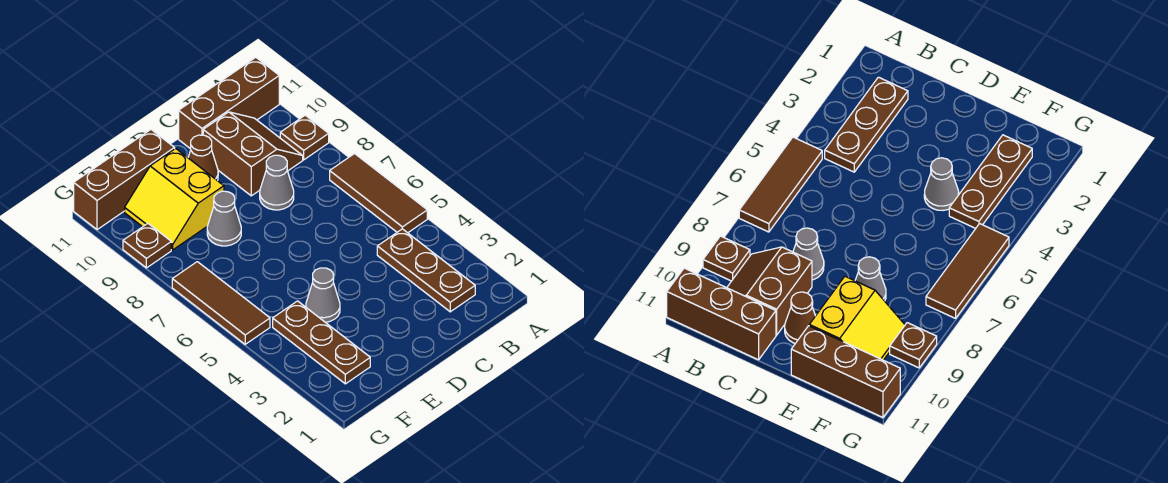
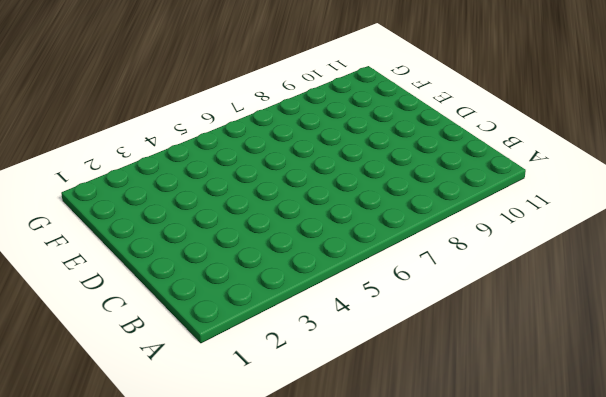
none -> brown 1x3 tile [330,154,427,233]
none -> brown 1x1 plate [280,115,329,160]
none -> brown 1x3 brick [179,57,279,149]

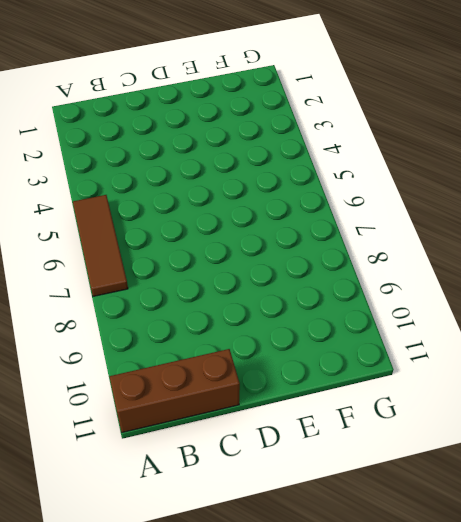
none -> brown 1x1 plate [280,115,329,160]
none -> brown 1x3 plate [377,229,475,312]
none -> brown 2x2 slope [203,112,303,196]

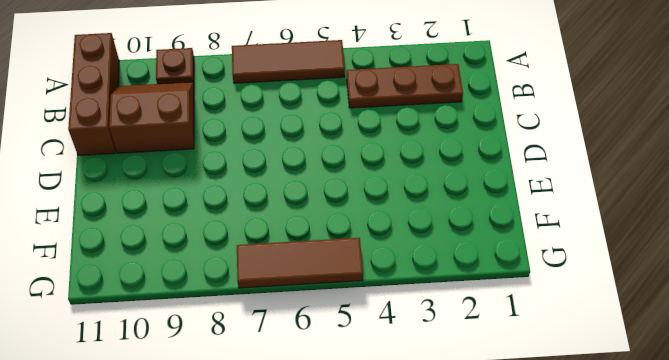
none -> grey 1x1 cone [260,155,294,210]
none -> brown 1x1 cone [188,135,218,181]
none -> grey 1x1 cone [306,268,340,322]

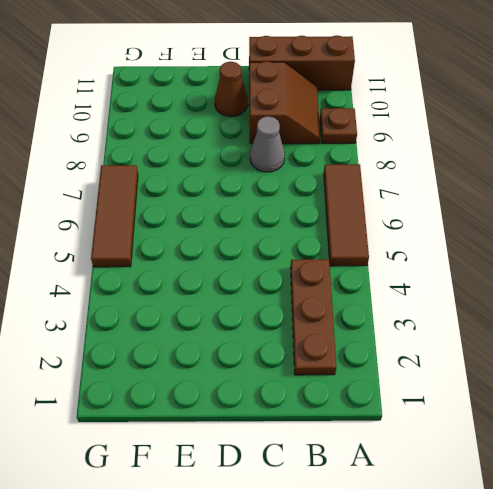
none -> grey 1x1 cone [306,268,340,322]
none -> grey 1x1 cone [207,191,241,246]
none -> yellow 2x2 slope [125,148,224,250]

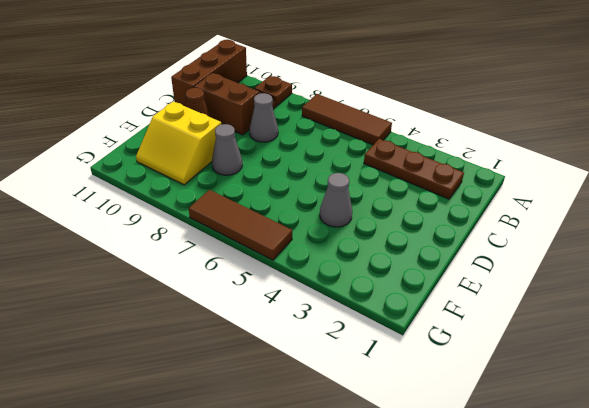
none -> brown 1x3 brick [74,130,175,230]
none -> brown 1x3 plate [273,301,370,384]
none -> brown 1x1 plate [123,224,171,268]

